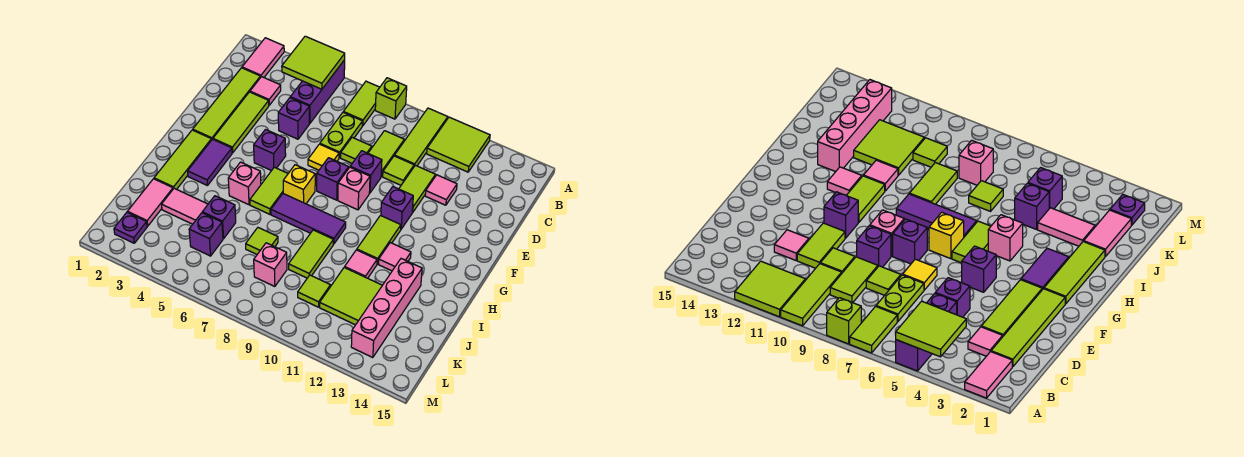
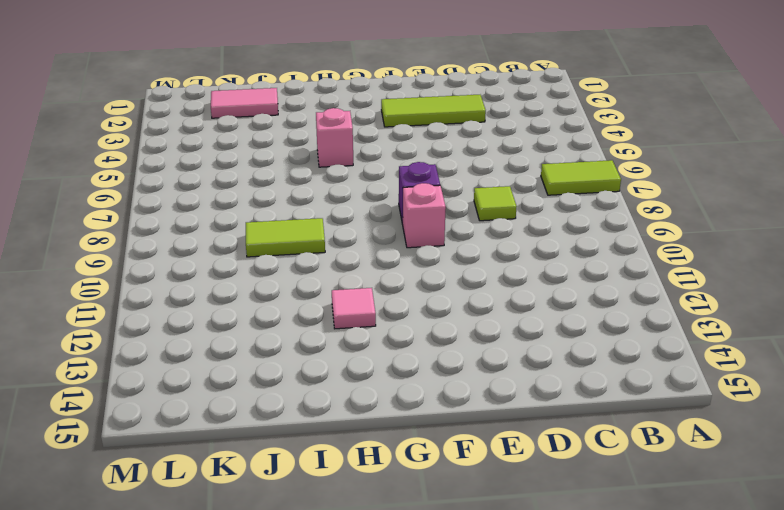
none -> pink 1x2 tile [242,38,284,77]
none -> purple 1x3 brick [290,60,345,123]
none -> lime 1x1 brick [375,78,407,119]
none -> lime 1x3 tile [394,108,448,166]

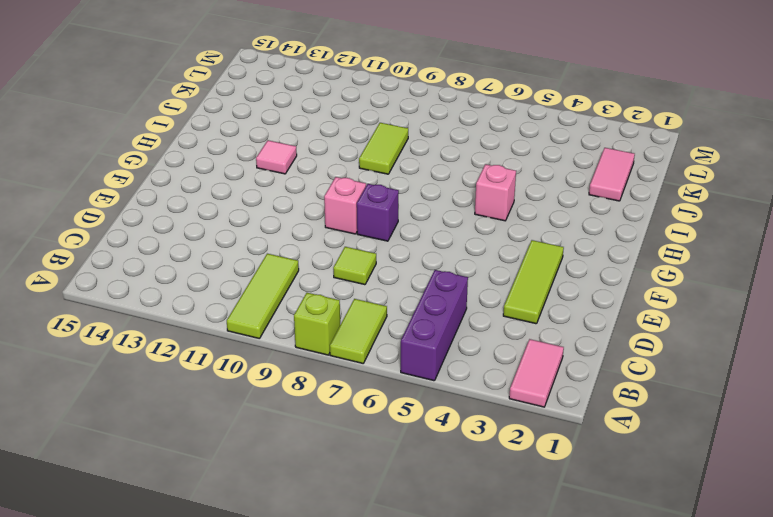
none -> lime 2x2 tile [427,117,490,172]
none -> lime 1x4 tile [193,68,261,140]
none -> pink 1x1 tile [250,77,281,105]
none -> lime 1x2 plate [320,113,363,158]

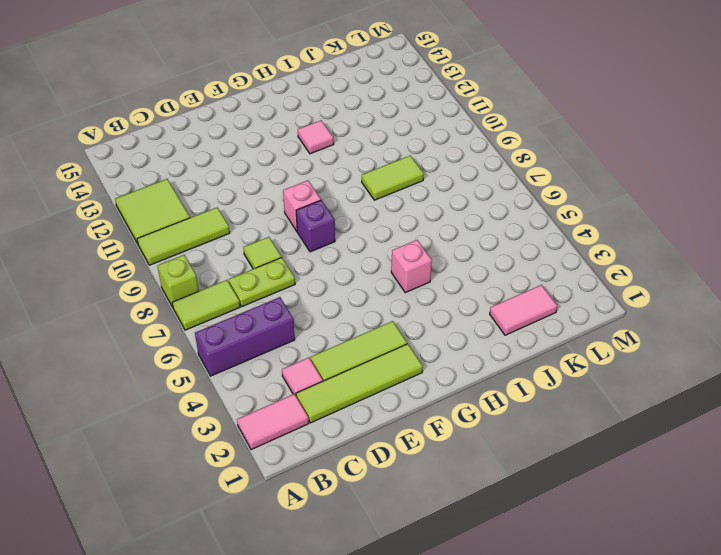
none -> lime 1x2 tile [368,131,404,177]
none -> purple 1x1 brick [278,98,309,139]
none -> lime 1x1 tile [383,156,414,185]
none -> lime 1x2 tile [399,165,435,213]

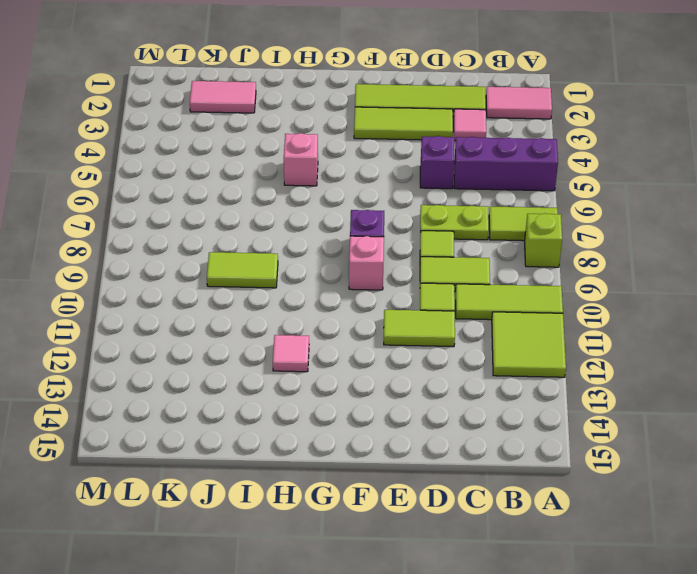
none -> pink 1x1 tile [425,175,457,205]
none -> yellow 1x1 tile [308,144,339,170]
none -> purple 1x1 brick [350,151,382,193]
none -> purple 1x1 brick [254,130,286,171]

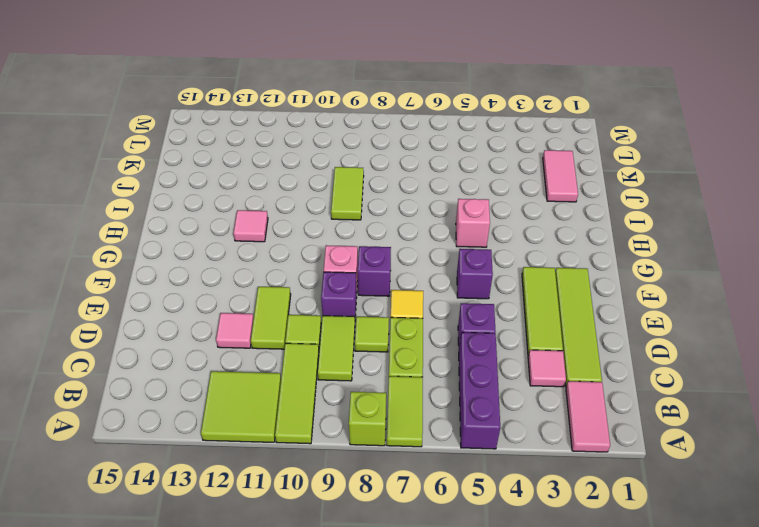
none -> purple 1x1 brick [381,187,413,229]
none -> lime 1x3 tile [154,130,211,189]
none -> purple 1x2 tile [188,139,232,186]
none -> lime 1x2 tile [250,167,288,214]

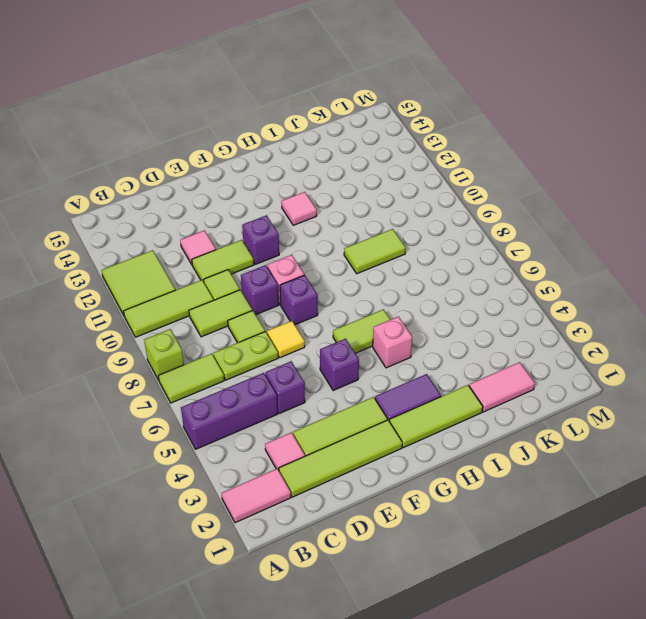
none -> yellow 1x1 brick [283,165,315,204]
none -> lime 1x2 tile [357,215,401,264]
none -> purple 1x3 tile [271,194,346,244]
none -> pink 1x1 tile [345,250,377,278]

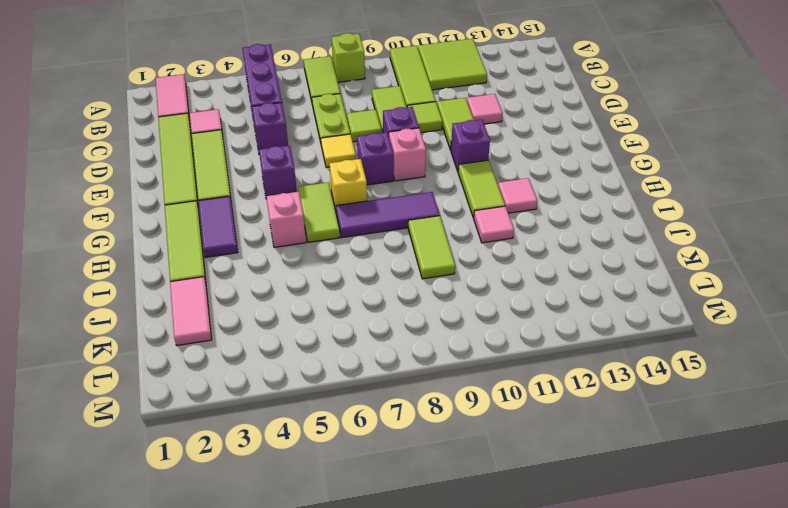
none -> pink 1x4 brick [351,259,422,358]
none -> pink 1x2 tile [162,188,208,224]
none -> purple 1x1 brick [202,196,236,239]
none -> lime 1x1 tile [246,228,278,254]

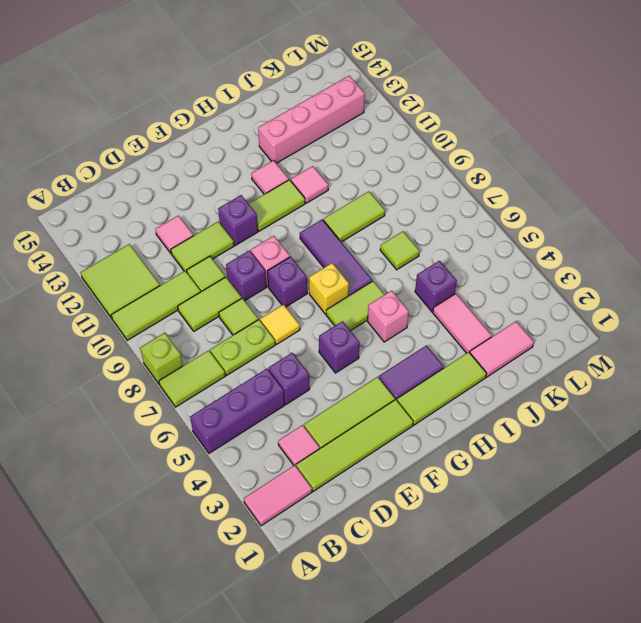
none -> lime 2x2 tile [320,267,382,325]
none -> purple 1x1 brick [189,213,223,256]
none -> pink 1x1 brick [254,243,287,287]
none -> lime 1x1 tile [298,275,331,307]

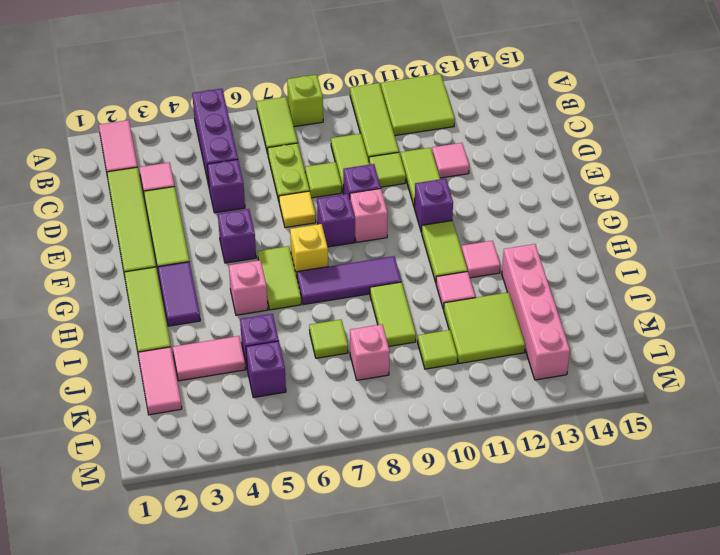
none -> purple 1x1 plate [114,212,147,243]
none -> lime 2x2 tile [282,36,345,89]

